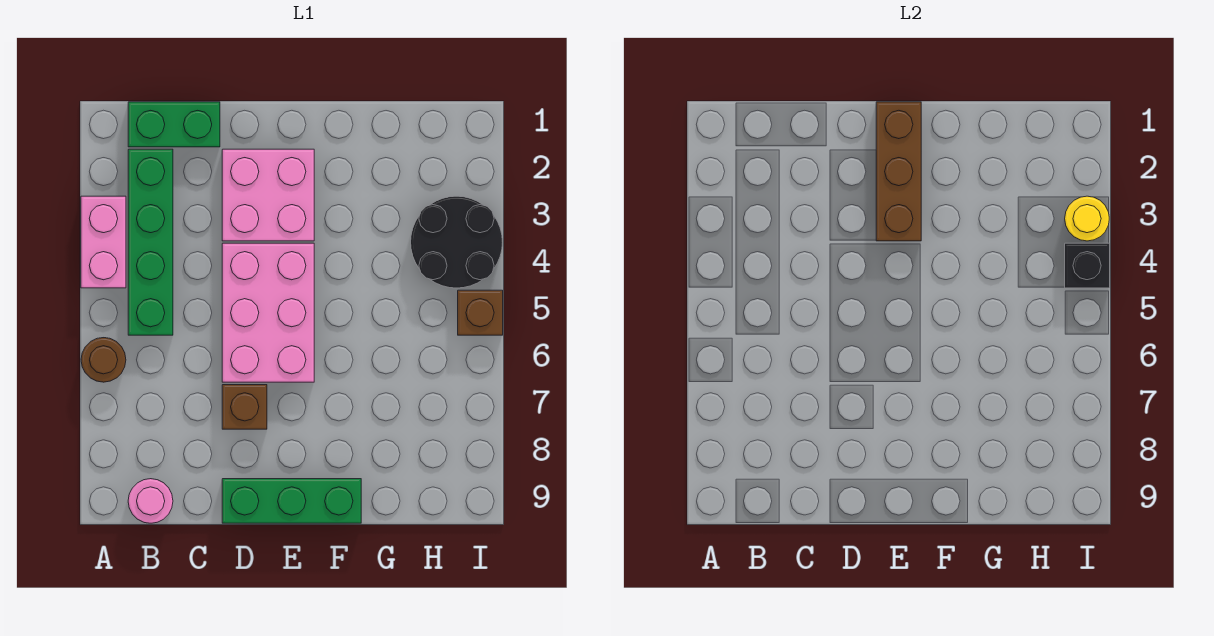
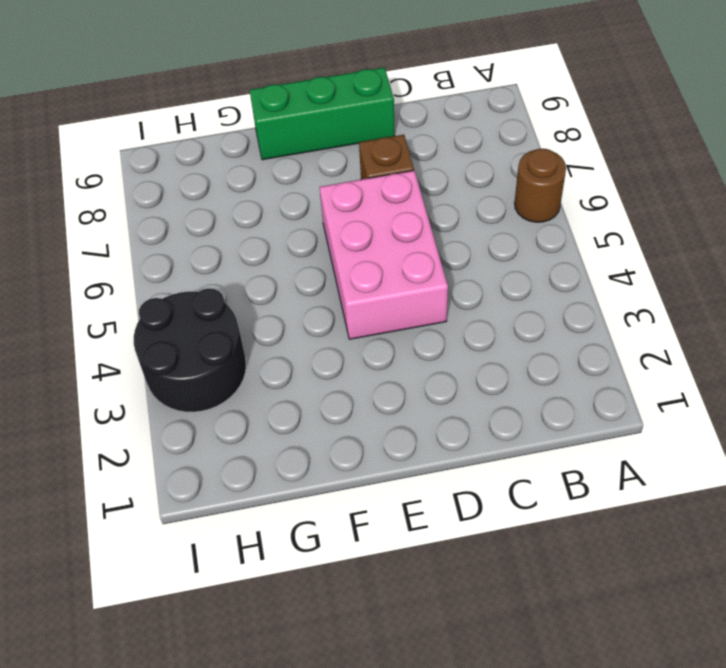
none -> pink 1x2 brick [81,196,126,288]
none -> green 1x2 brick [128,102,220,147]
none -> green 1x4 brick [128,149,173,335]

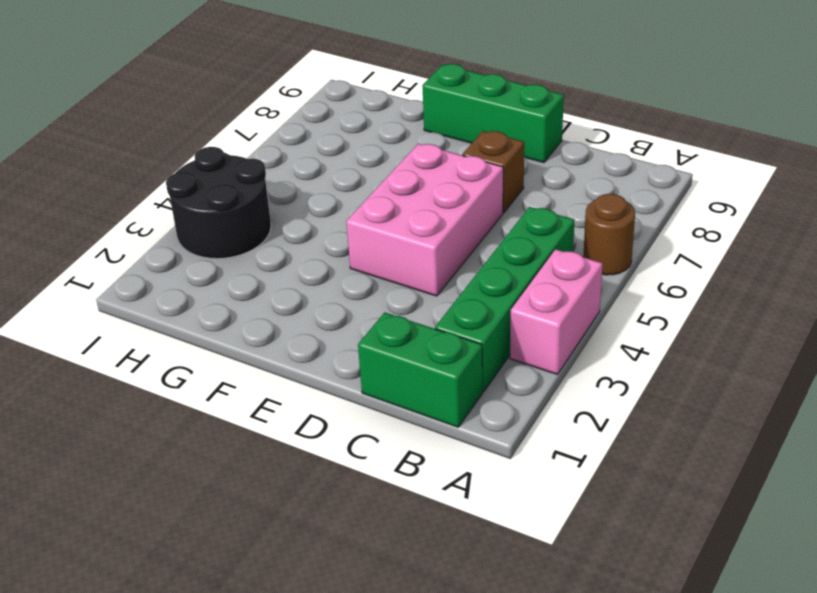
none -> pink 1x1 round brick [128,479,173,523]
none -> pink 2x2 brick [222,149,314,241]
none -> brown 1x1 brick [458,290,503,335]

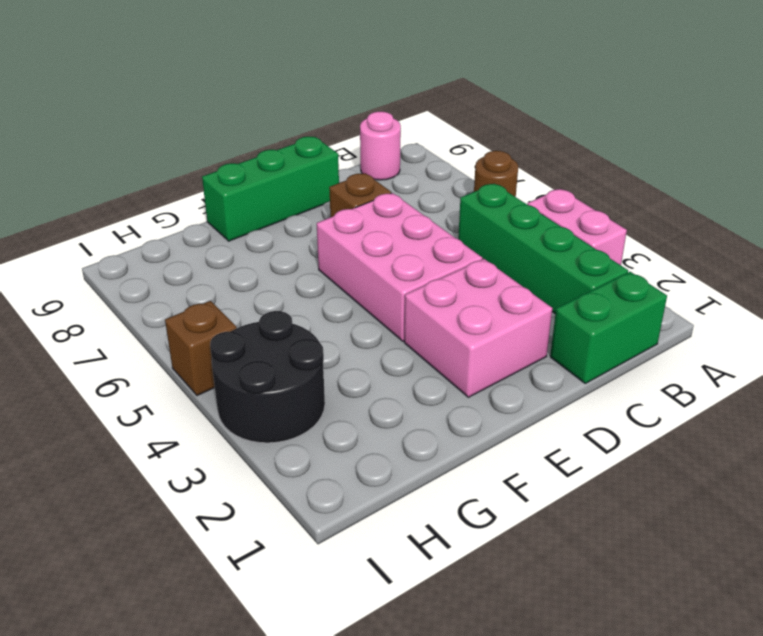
none -> brown 1x3 brick [876,102,921,241]
none -> yellow 1x1 round brick [1065,196,1109,241]
none -> black 1x1 brick [1065,243,1110,288]

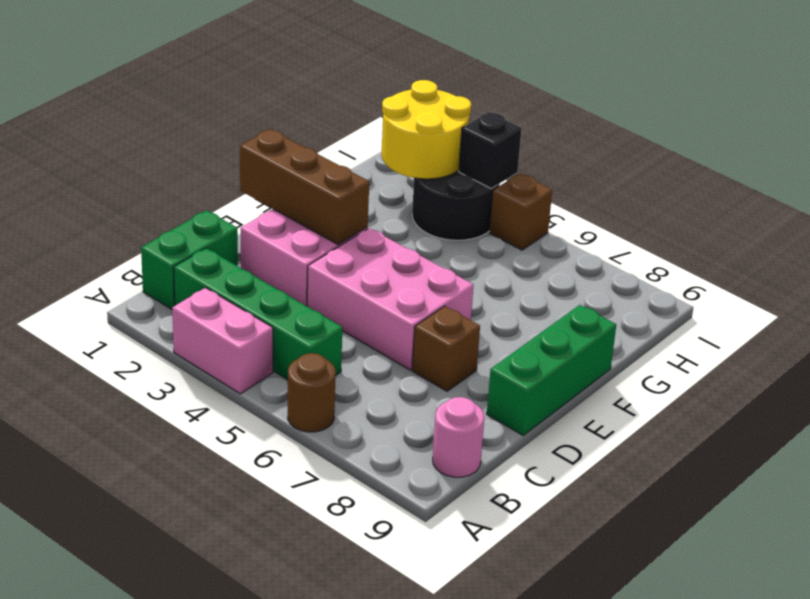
yellow 2x2 round brick [382,80,471,179] -> yellow 1x1 round brick [1065,196,1109,241]

